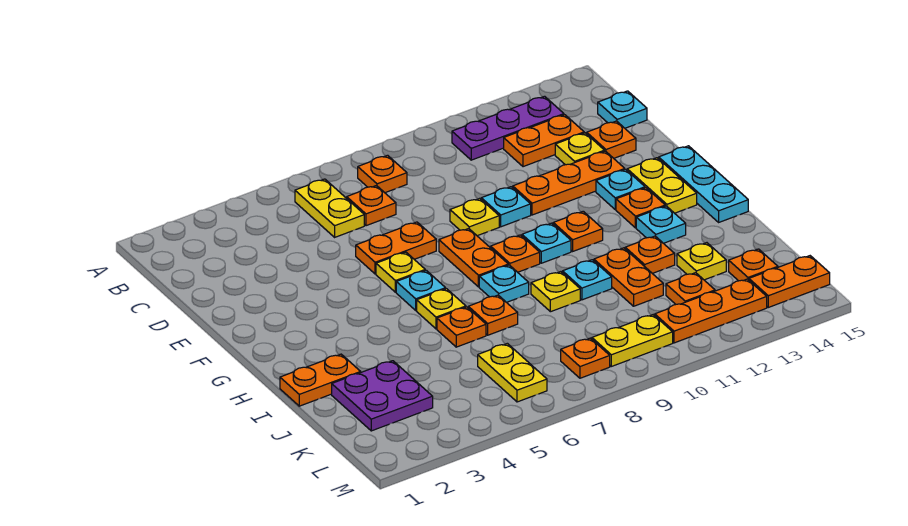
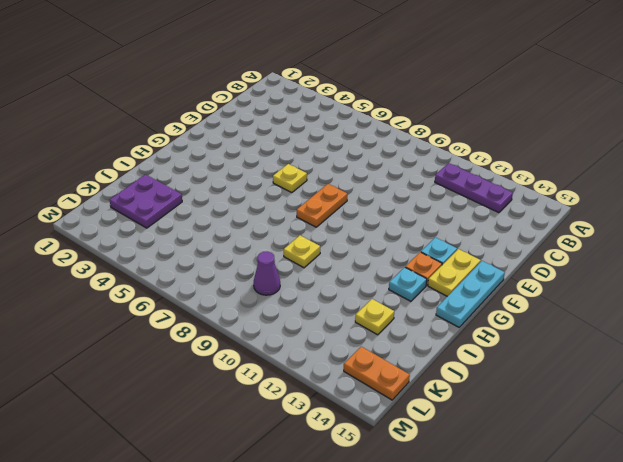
purple 1x1 cone [254,251,280,295] -> none
none -> yellow 1x2 plate [295,179,364,237]
none -> orange 1x1 plate [358,155,407,193]
none -> orange 1x1 plate [347,186,396,226]
none -> orange 1x2 plate [504,115,584,167]

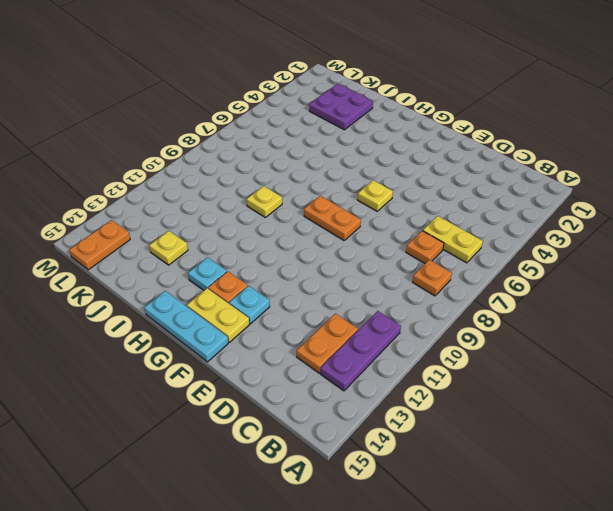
none -> cyan 1x1 plate [598,91,647,128]
none -> yellow 1x1 plate [555,133,604,165]
none -> orange 1x1 plate [587,121,636,158]
none -> orange 1x2 plate [356,222,436,274]

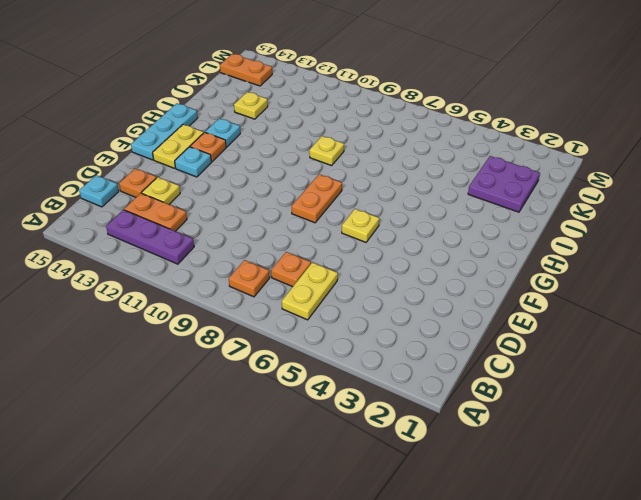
none -> orange 1x2 plate [356,222,436,274]
none -> yellow 1x1 plate [450,198,499,236]
none -> cyan 1x1 plate [481,187,531,227]
none -> orange 1x3 plate [513,151,625,215]

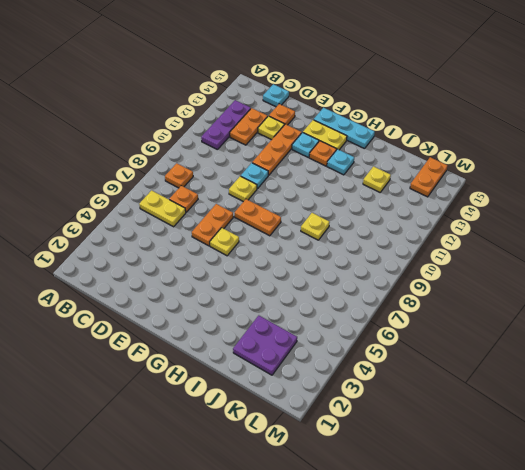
none -> cyan 1x1 plate [396,270,446,310]
none -> orange 1x1 plate [491,235,540,272]
none -> cyan 1x1 plate [522,223,571,263]
none -> orange 1x1 plate [553,211,603,251]

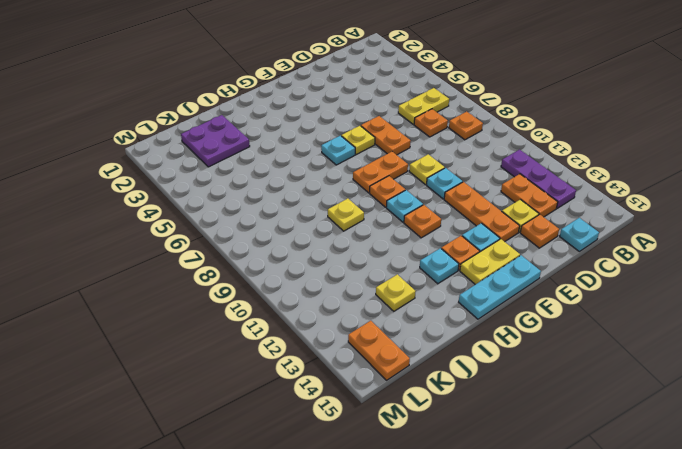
none -> yellow 1x1 plate [417,289,466,329]
none -> cyan 1x1 plate [479,265,529,302]
none -> orange 1x2 plate [280,354,361,406]
none -> orange 1x1 plate [437,307,486,347]

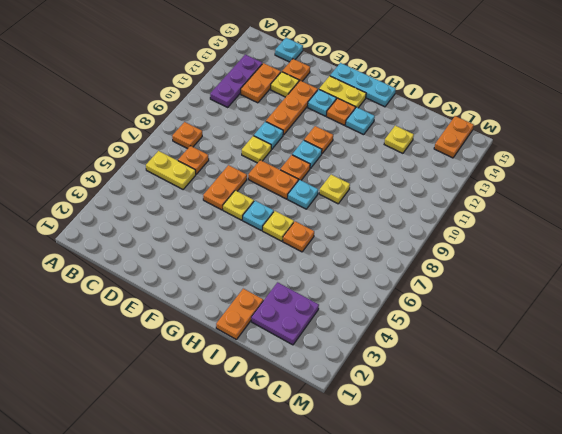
none -> orange 1x1 plate [468,295,518,335]
none -> cyan 1x1 plate [563,260,612,300]
none -> orange 1x2 plate [594,248,663,306]
none -> orange 1x1 plate [625,236,675,273]

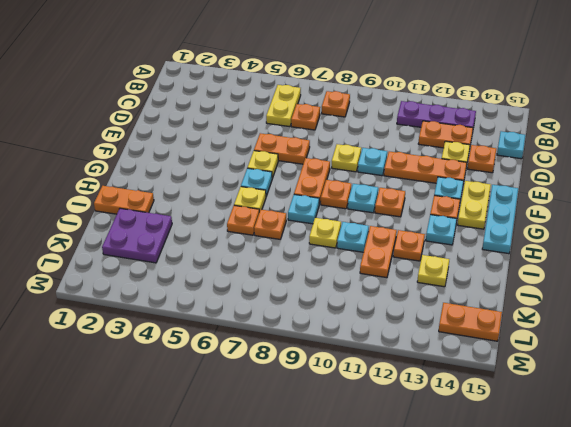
none -> yellow 1x2 plate [478,343,547,402]
none -> orange 1x1 plate [666,273,715,304]
none -> orange 1x1 plate [729,249,778,281]
none -> orange 1x1 plate [561,338,610,378]

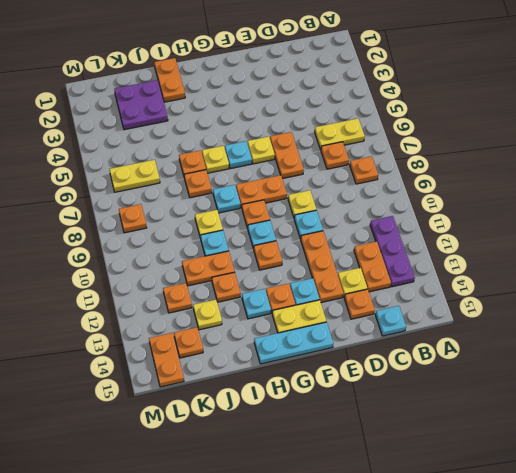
none -> yellow 1x2 plate [592,315,673,366]
none -> orange 1x3 plate [655,279,767,343]

